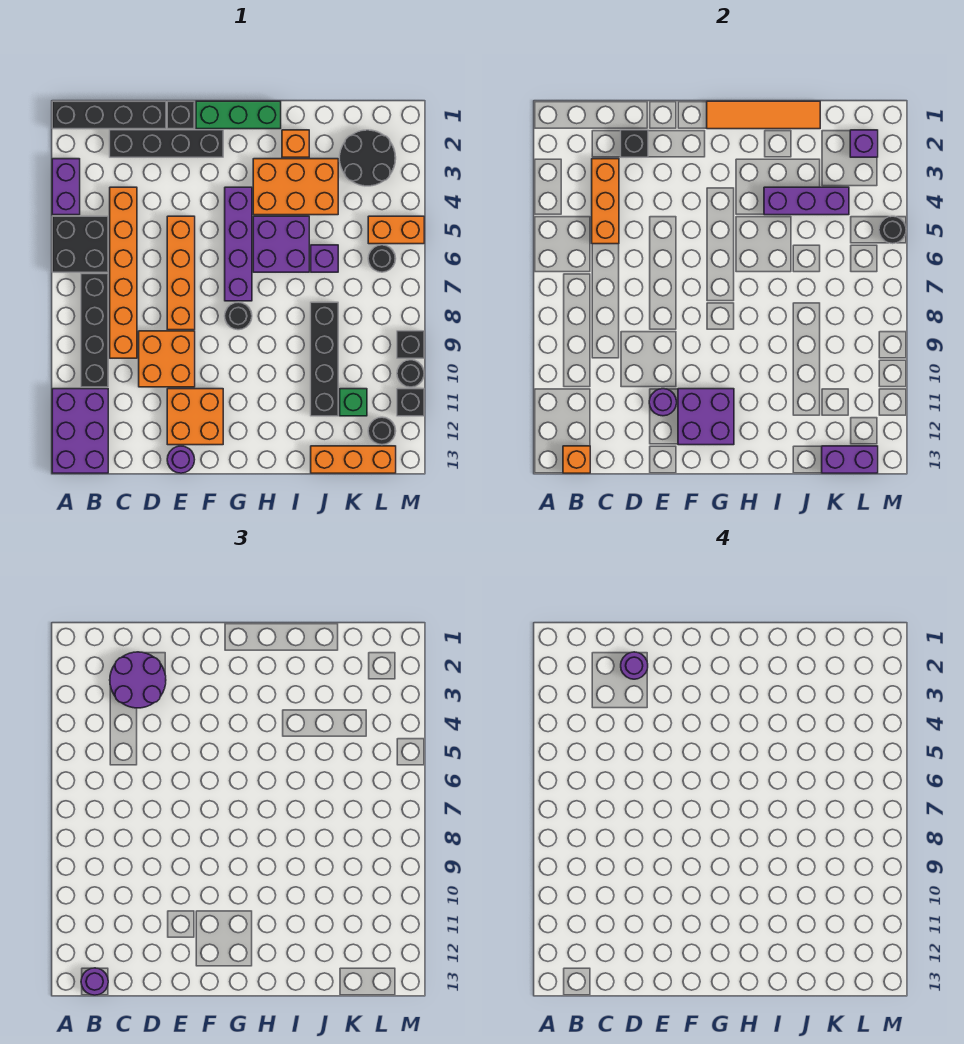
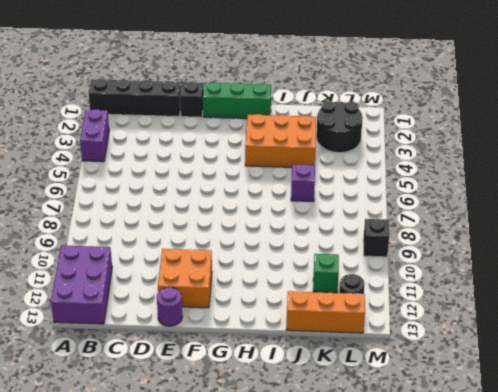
none -> black 2x2 brick [52,216,108,272]
none -> black 1x4 brick [81,274,108,387]
none -> black 1x4 brick [110,130,223,157]
none -> orange 1x6 brick [110,187,137,358]

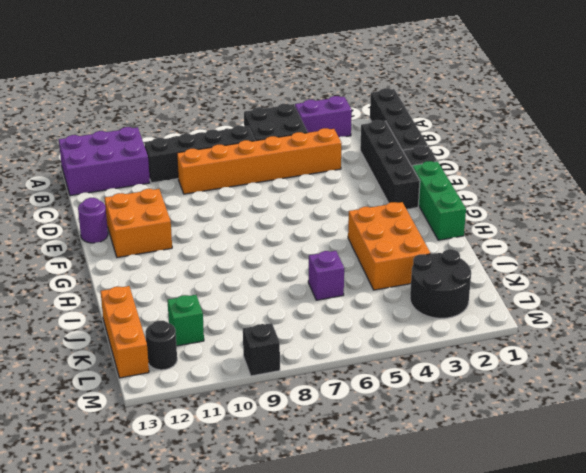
none -> orange 2x2 brick [139,331,195,387]
none -> orange 1x4 brick [167,216,195,330]
none -> purple 1x4 brick [225,187,252,301]
none -> black 1x1 round brick [225,302,252,330]

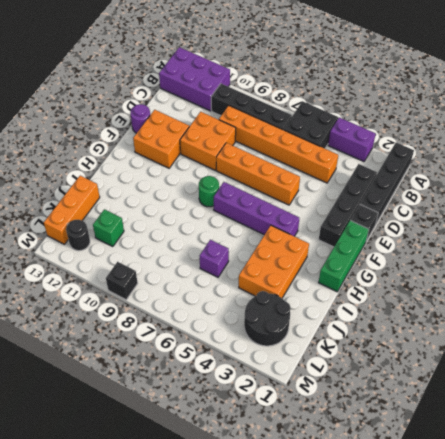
green 1x1 round brick [199,176,219,207] -> black 1x1 round brick [225,302,252,330]
none -> purple 2x2 brick [253,216,309,272]
none -> orange 1x1 brick [282,130,309,157]
none -> black 1x4 brick [311,302,338,416]
none -> orange 1x2 brick [368,216,424,244]

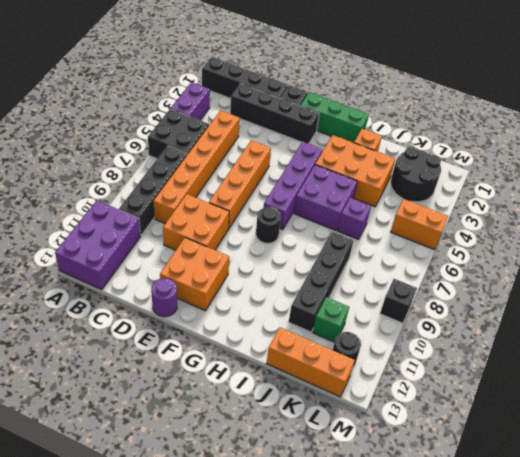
none -> black 1x1 round brick [368,245,396,272]
none -> black 1x1 round brick [397,360,424,387]
none -> black 1x1 brick [397,389,424,416]
none -> orange 1x1 brick [563,446,590,473]

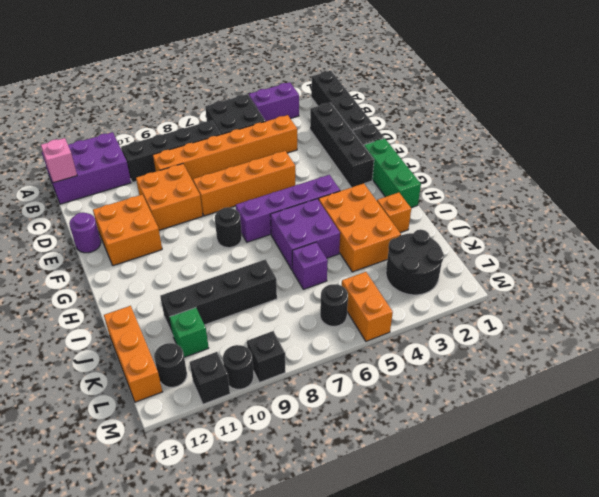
pink 1x1 brick [41,138,77,183] -> orange 1x1 brick [563,446,590,473]
none -> orange 1x3 brick [592,159,619,244]
none -> black 1x1 brick [621,130,648,157]
none -> purple 1x1 round brick [649,389,677,416]
none -> purple 2x2 brick [678,389,734,445]

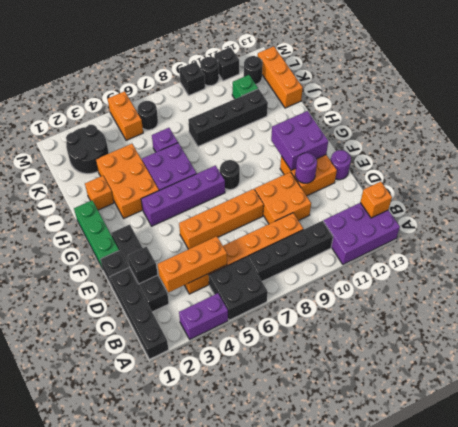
none -> orange 1x4 tile [707,101,820,129]
none -> purple 1x3 brick [764,187,849,215]
none -> purple 1x2 brick [822,446,878,473]
none -> purple 1x1 brick [850,130,878,157]

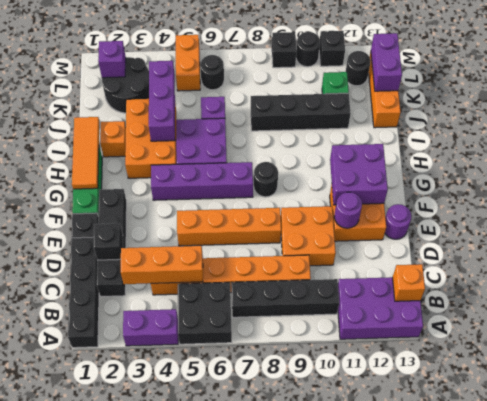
orange 1x3 tile [72,117,99,189] -> orange 1x4 tile [707,101,820,129]
none -> black 1x1 round brick [879,216,906,244]
none -> purple 1x1 round brick [81,968,108,995]
none -> purple 2x2 round brick [110,652,166,708]
none -> purple 1x1 round brick [621,652,648,679]

